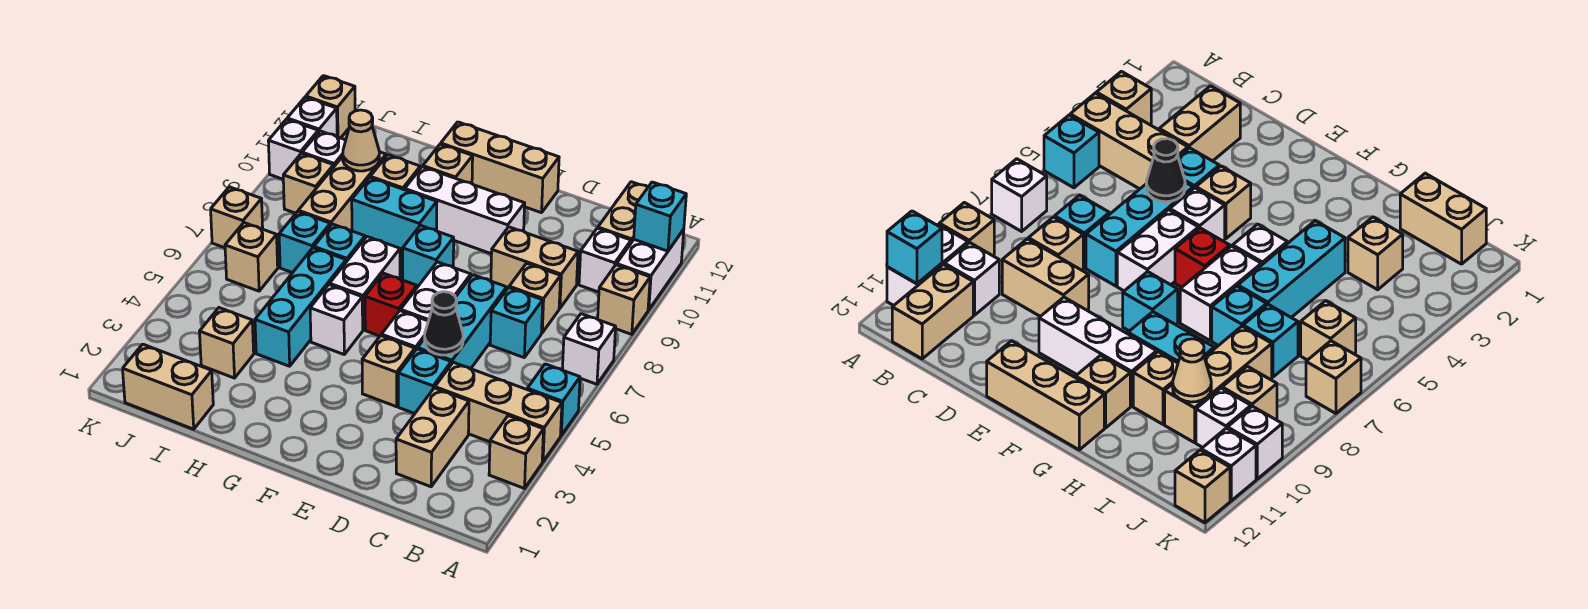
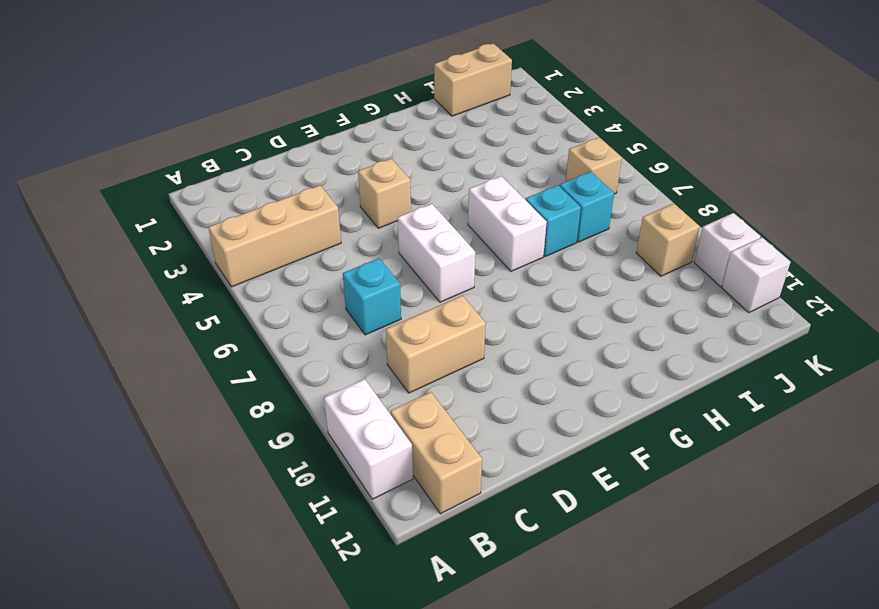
none -> tan 1x1 brick [489,416,544,488]
none -> cyan 1x1 brick [527,364,580,435]
none -> white 1x1 brick [562,314,616,384]
none -> tan 1x1 brick [598,265,650,334]

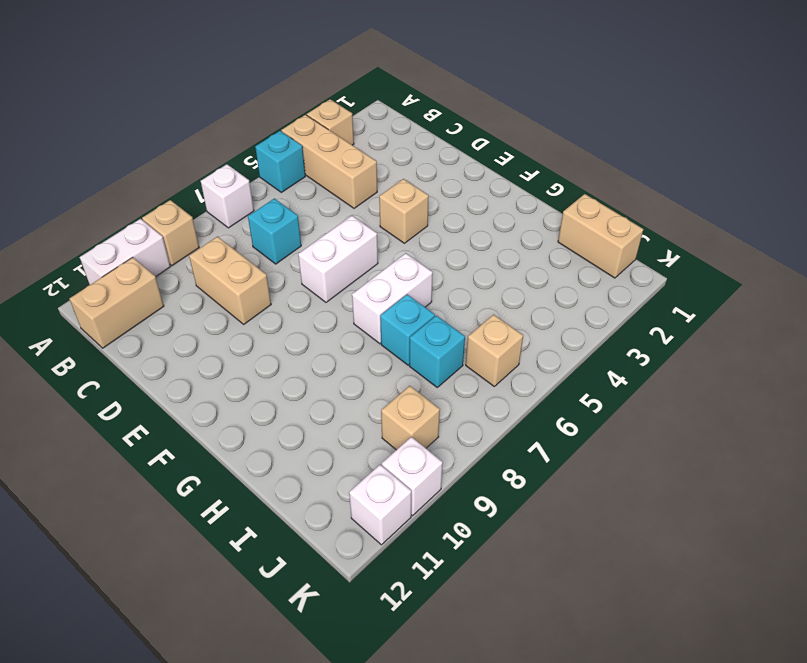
none -> white 1x1 brick [579,228,631,292]
none -> tan 1x2 brick [396,388,469,487]
none -> tan 1x1 brick [509,263,560,333]
none -> cyan 1x1 brick [398,349,451,414]

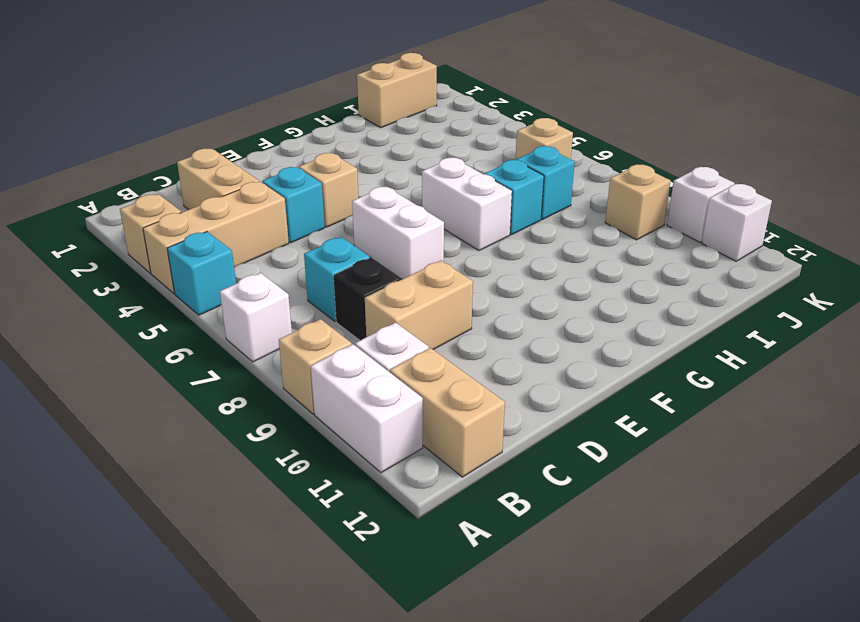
black 1x1 brick [333,258,401,340] -> tan 1x1 brick [509,263,560,333]
none -> cyan 1x3 brick [418,275,507,369]
none -> white 1x1 brick [382,311,428,350]
none -> white 1x3 brick [405,167,525,254]
none -> tan 1x3 brick [441,122,559,213]

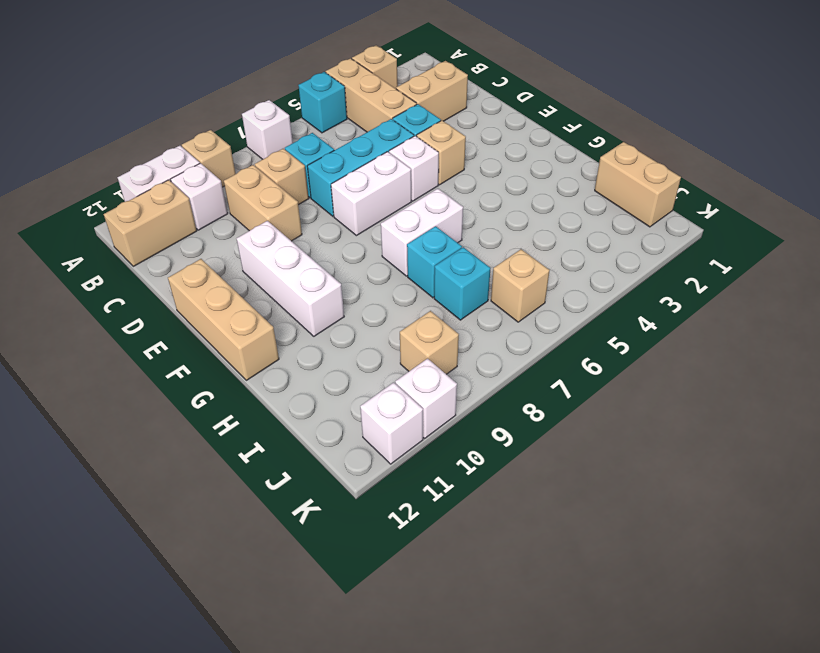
none -> red 1x1 brick [365,273,417,336]
none -> cyan 1x1 brick [403,225,454,287]
none -> white 1x1 brick [310,285,363,354]
none -> cyan 1x2 brick [352,178,437,252]

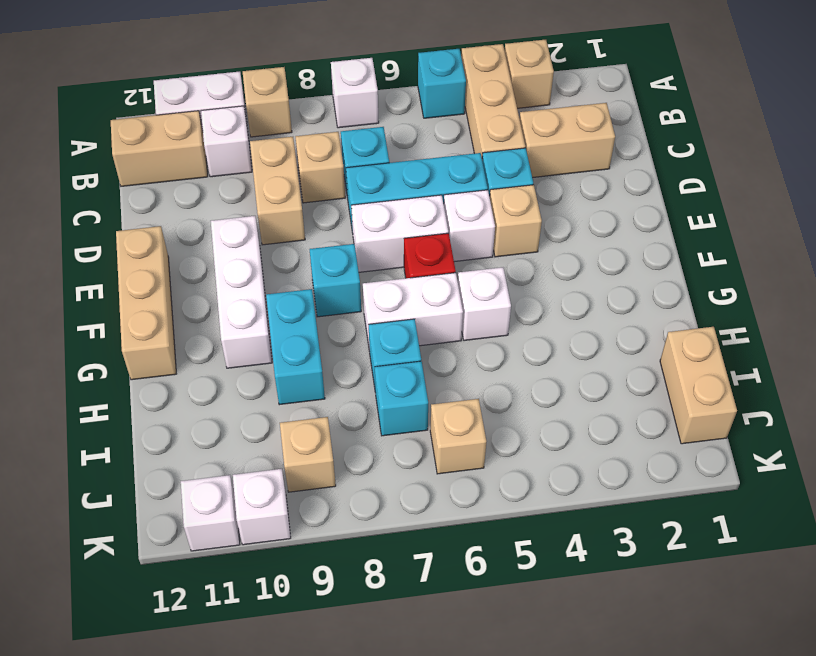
none -> tan 1x1 brick [423,144,473,183]
none -> cyan 1x3 brick [255,248,346,366]
none -> tan 1x1 brick [370,155,420,190]
none -> tan 1x1 brick [199,308,254,378]

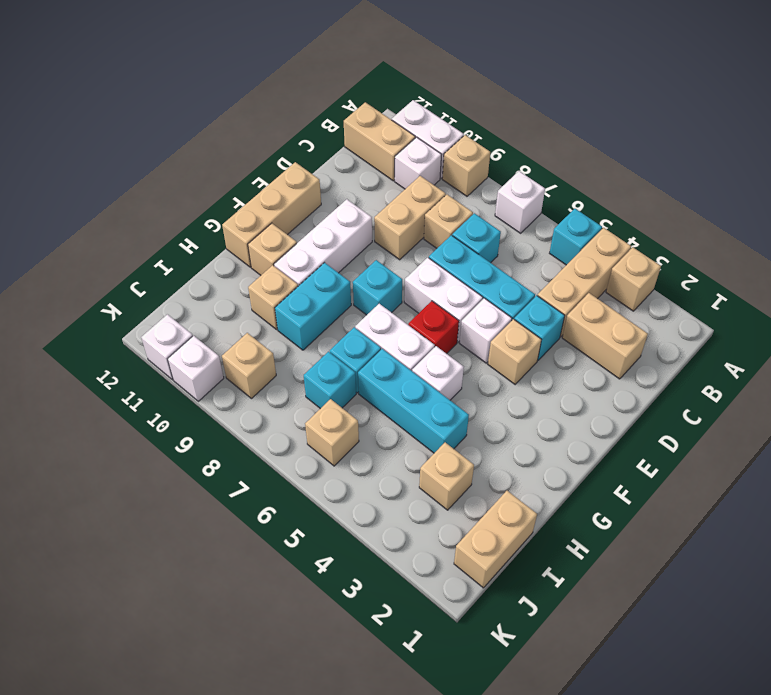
none -> tan 1x3 brick [298,152,386,231]
none -> white 1x1 brick [302,131,346,166]
none -> tan 1x1 brick [211,187,263,248]
none -> tan 1x1 brick [306,76,355,138]

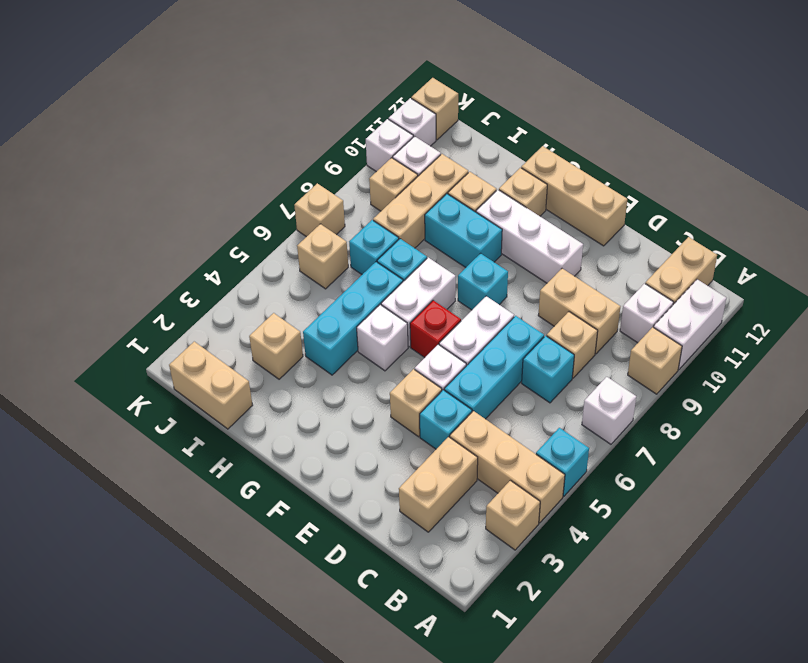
none -> cyan 1x1 brick [634,182,686,251]
none -> black 1x1 cone [425,292,463,355]
none -> tan 1x1 cone [343,110,379,171]

